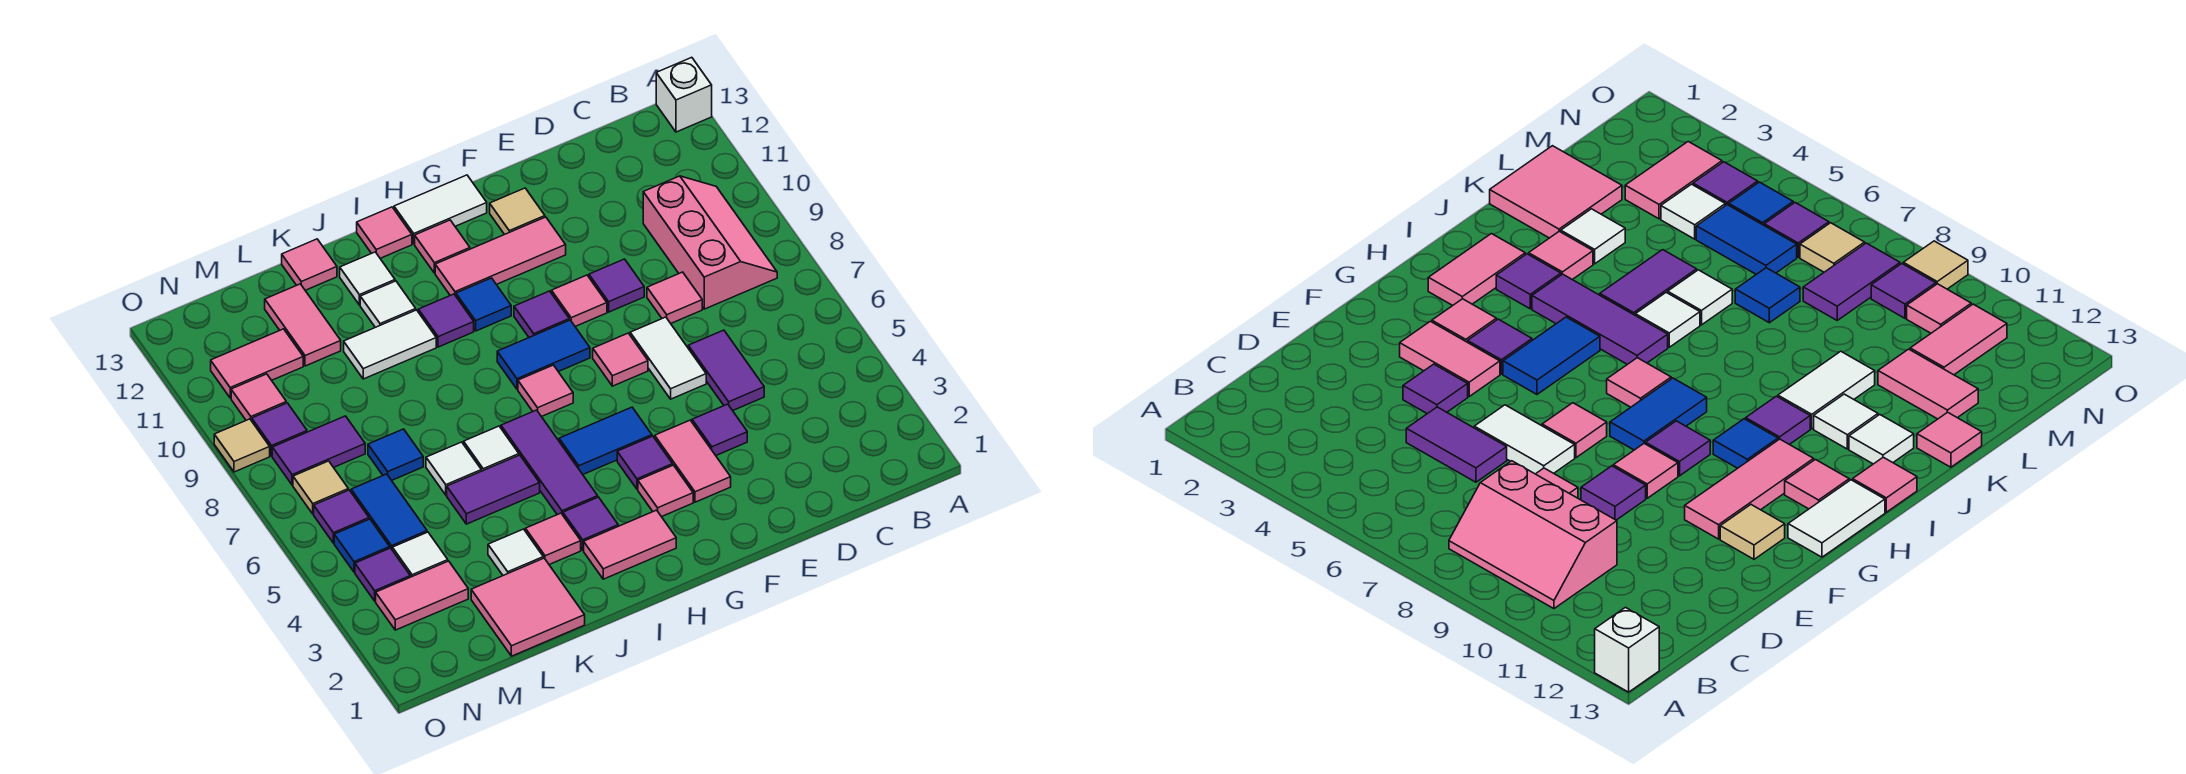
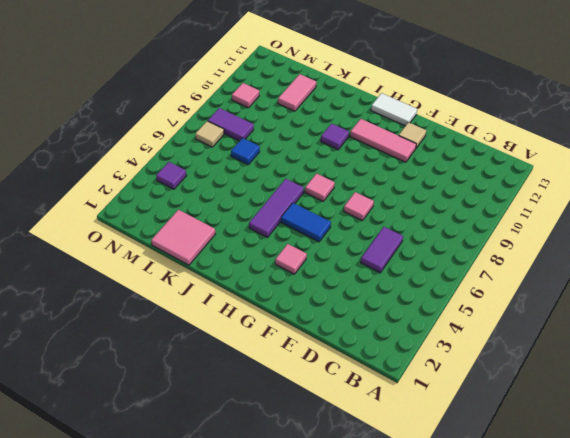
none -> white 1x1 brick [656,57,712,132]
none -> pink 2x3 slope [643,176,777,309]
none -> pink 1x1 tile [647,272,702,323]
none -> purple 1x1 tile [692,404,747,455]

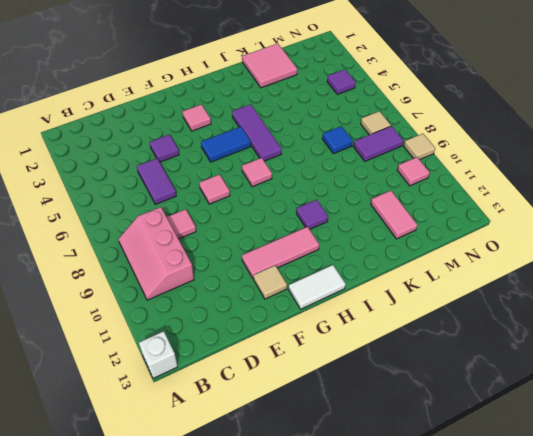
none -> white 1x2 tile [630,317,706,399]
none -> purple 1x1 tile [589,259,644,312]
none -> pink 1x2 tile [655,420,731,502]
none -> pink 1x1 tile [552,275,607,326]

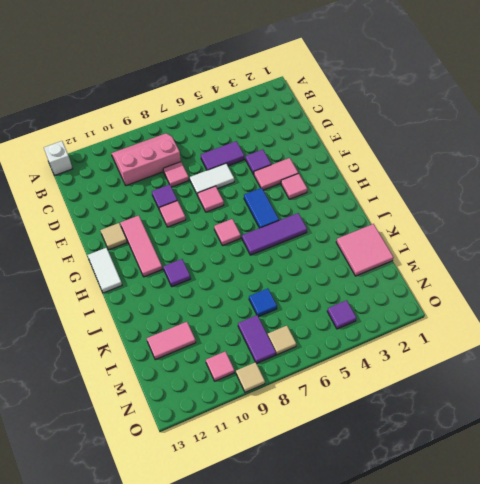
none -> purple 1x1 tile [617,436,673,489]
none -> blue 1x2 tile [497,320,590,389]
none -> purple 1x1 tile [514,291,569,337]
none -> pink 1x2 tile [584,510,676,579]

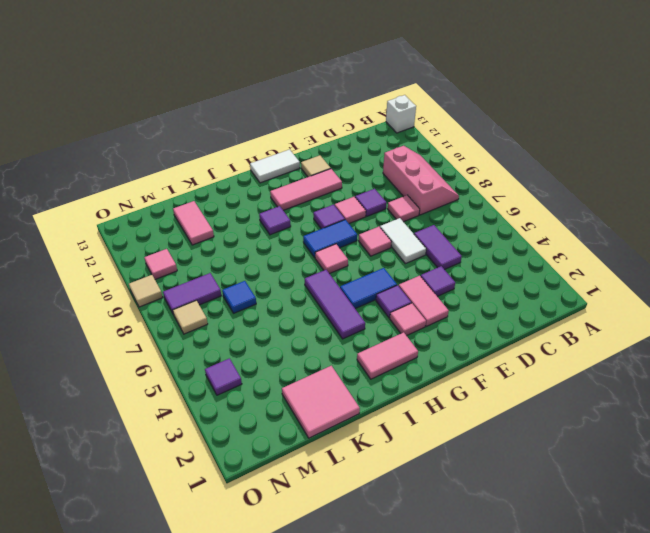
none -> blue 1x1 tile [456,278,511,331]
none -> pink 1x1 tile [415,220,470,273]
none -> purple 1x1 tile [563,497,618,550]
none -> pink 1x1 tile [357,207,412,258]

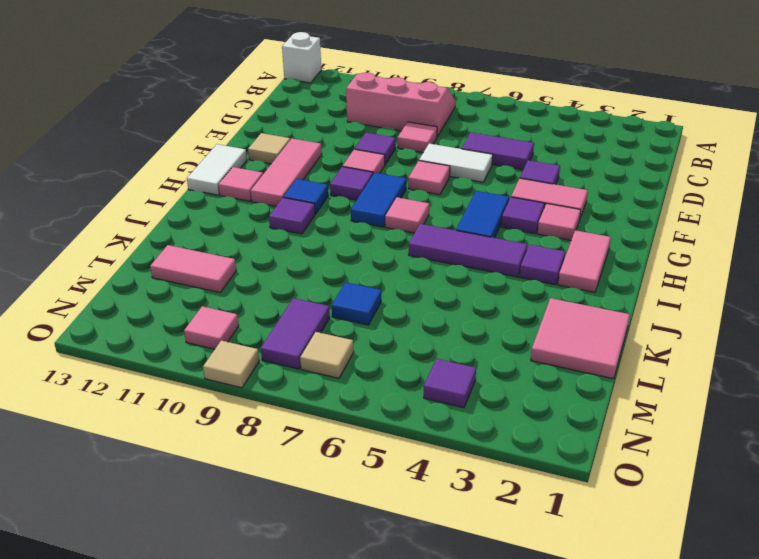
none -> pink 1x1 tile [357,207,412,258]
none -> pink 1x1 tile [525,513,581,565]
none -> purple 1x2 tile [447,455,540,524]
none -> white 1x1 tile [464,426,519,471]

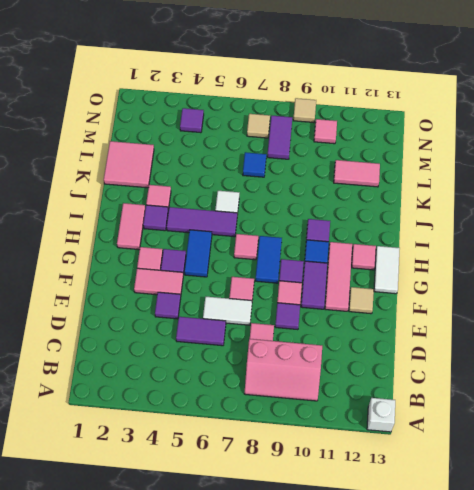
purple 1x2 tile [301,261,327,309] -> purple 1x2 tile moved to [447,455,540,524]
none -> pink 1x1 tile [357,207,412,258]
none -> white 1x2 tile [344,310,436,379]
none -> white 1x1 tile [360,281,416,327]
none -> white 1x1 tile [340,252,395,305]

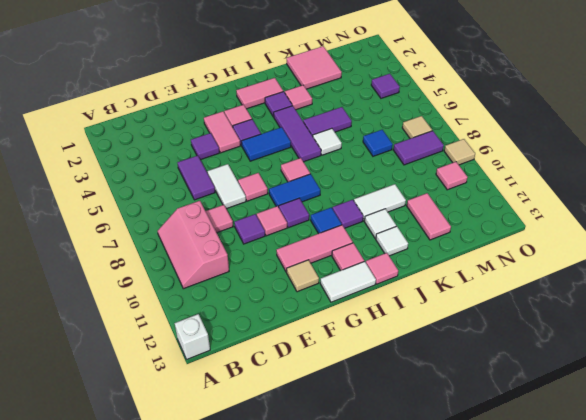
none -> white 1x1 tile [488,529,543,575]
none -> white 1x1 tile [426,442,481,495]
none -> pink 1x1 tile [282,239,337,290]
none -> pink 1x2 tile [376,561,468,630]

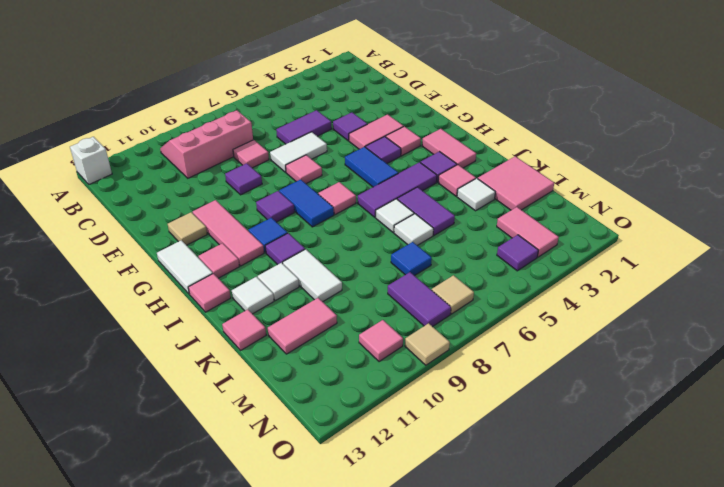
none -> pink 1x1 tile [552,275,607,326]
none -> white 1x1 tile [392,532,448,577]
none -> blue 1x2 tile [351,474,427,549]
none -> pink 1x2 tile [211,329,303,398]

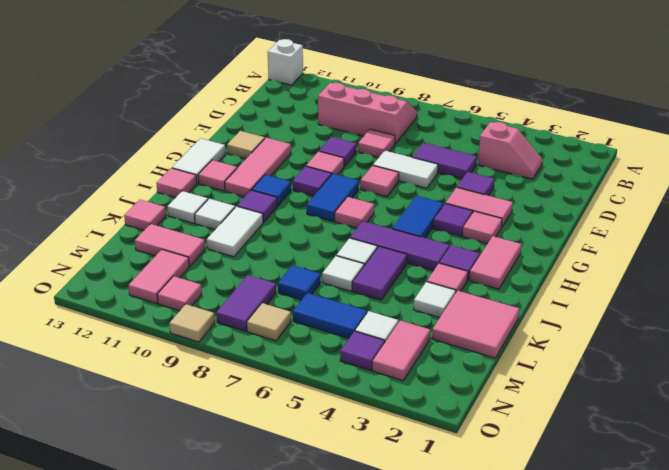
pink 1x2 slope [478,122,543,179] -> none
none -> blue 1x1 tile [334,519,390,572]
none -> purple 1x1 tile [314,490,369,543]
none -> purple 1x1 tile [252,403,307,456]

